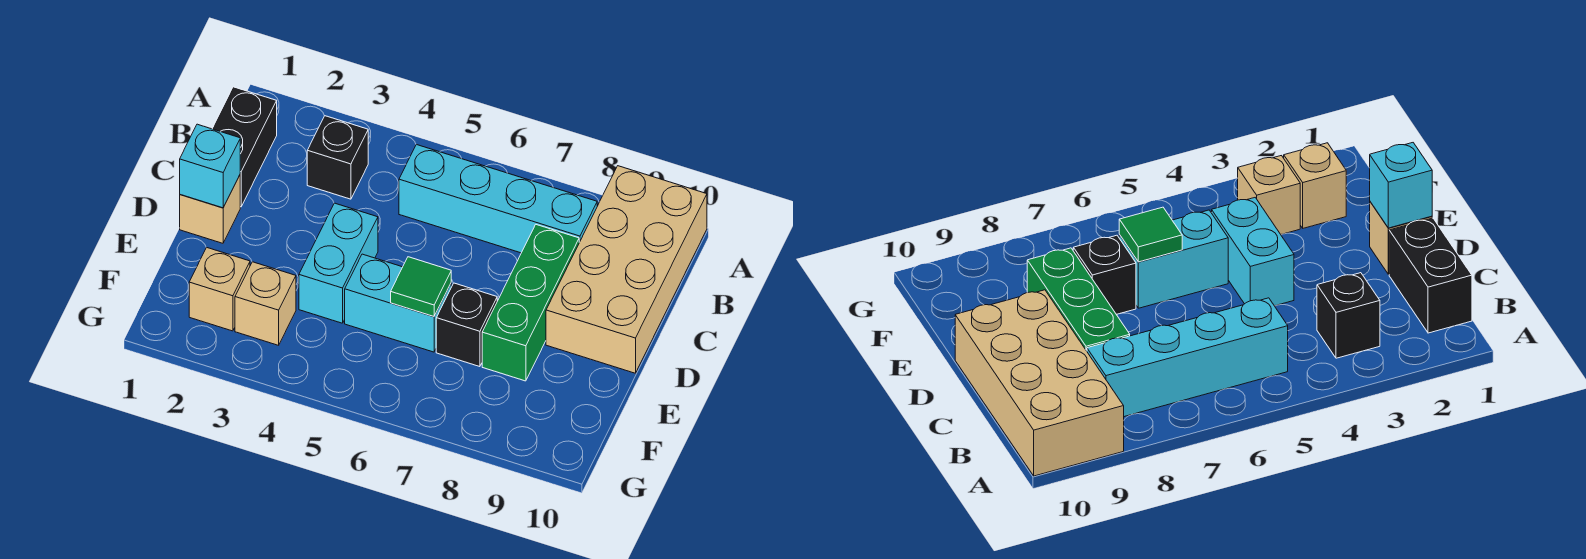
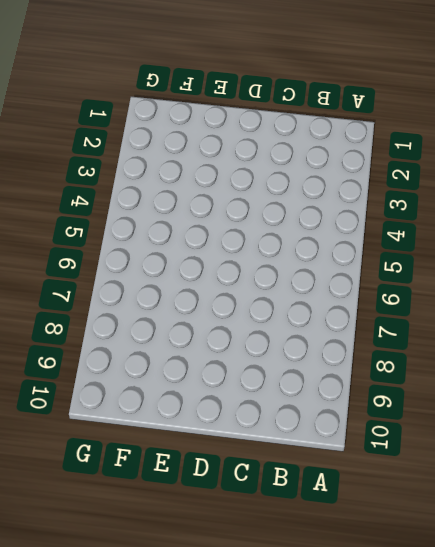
none -> tan 2x4 brick [546,166,707,373]
none -> black 1x2 brick [212,87,277,207]
none -> black 1x1 brick [307,116,368,199]

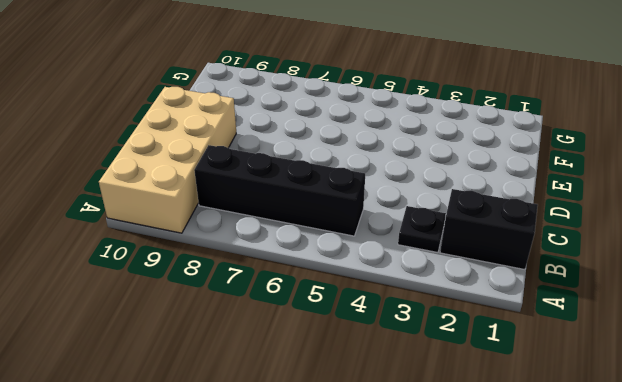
black 1x2 brick [440,189,538,270] -> black 1x2 brick turned to [212,87,277,207]
black 1x1 plate [398,206,446,252] -> black 1x1 brick [307,116,368,199]
black 1x4 brick [194,145,365,236] -> cyan 1x4 brick [399,145,597,253]
none -> green 1x3 brick [482,225,579,381]
none -> tan 1x1 brick [180,175,240,243]
none -> cyan 1x2 brick [299,203,378,323]

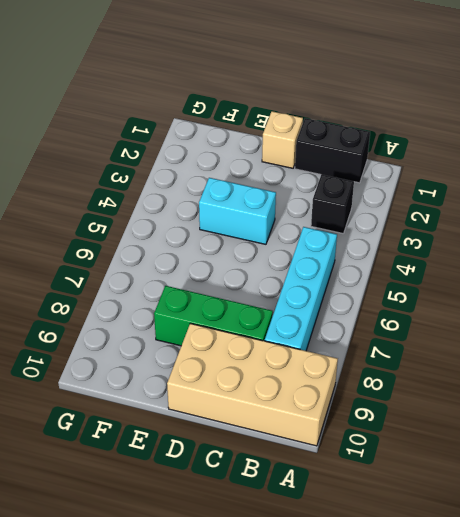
none -> cyan 1x2 brick [345,254,451,352]
none -> black 1x1 brick [436,283,497,367]
none -> tan 1x1 brick [189,247,250,331]

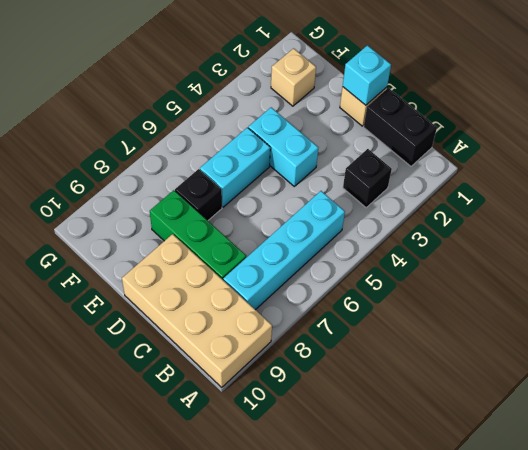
none -> tan 1x1 brick [235,262,296,345]
none -> green 1x1 tile [391,257,451,317]

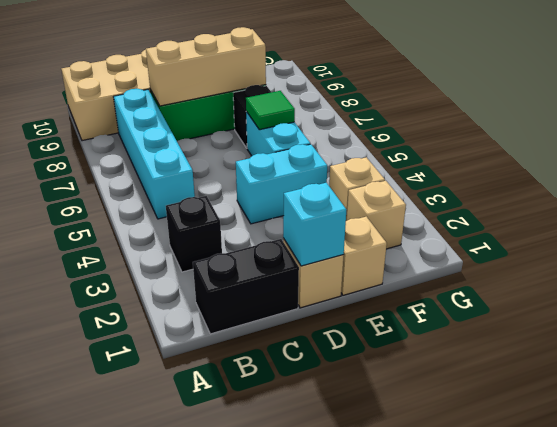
tan 1x3 brick [146,27,266,106] -> none
tan 1x1 brick [341,217,387,295] -> none

